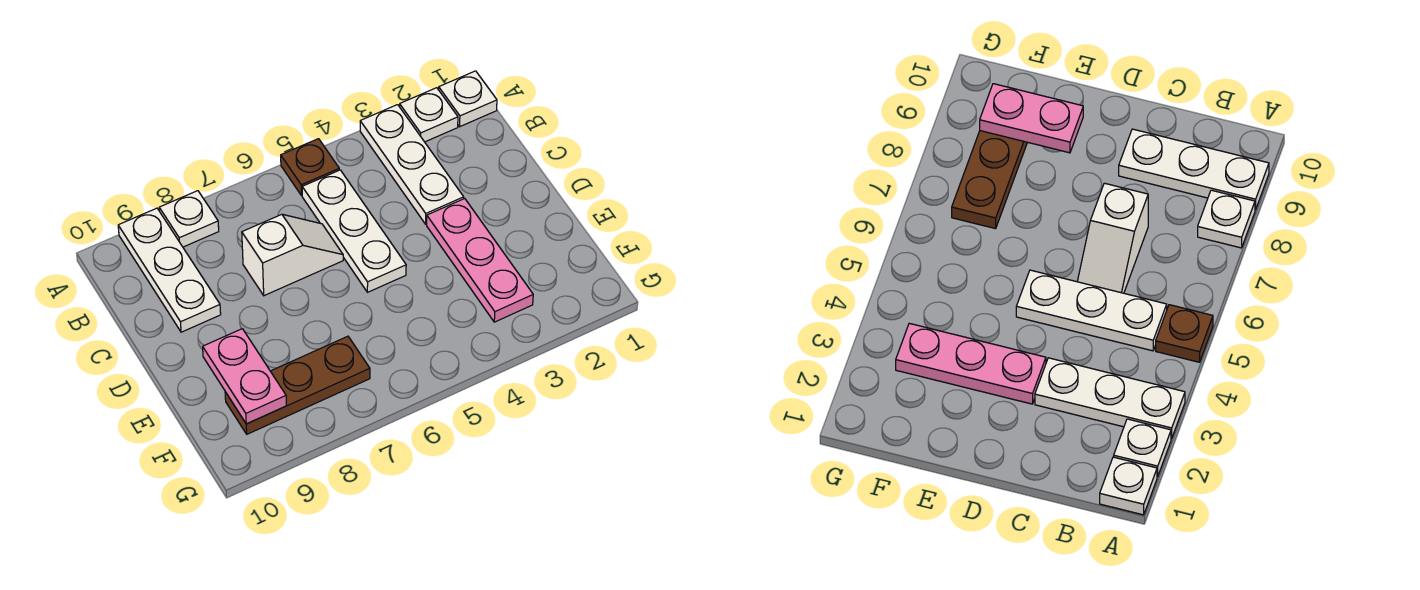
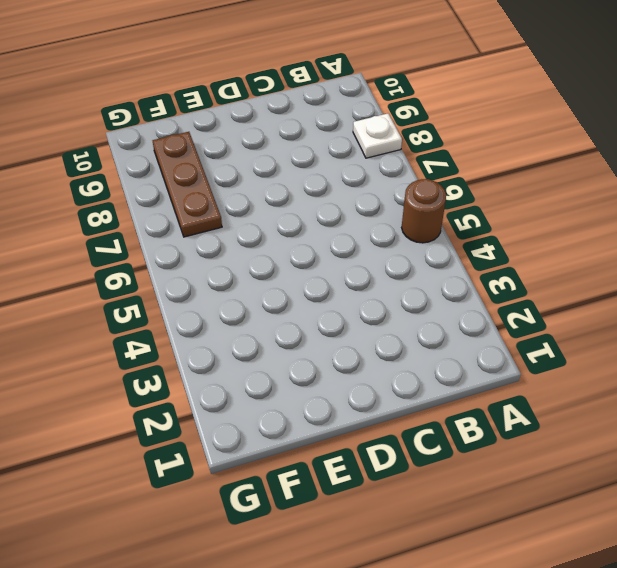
brown 1x1 round brick [402,179,446,243] -> brown 1x1 plate [281,139,339,195]
none -> white 1x1 plate [439,71,497,127]
none -> white 1x1 plate [400,88,458,142]

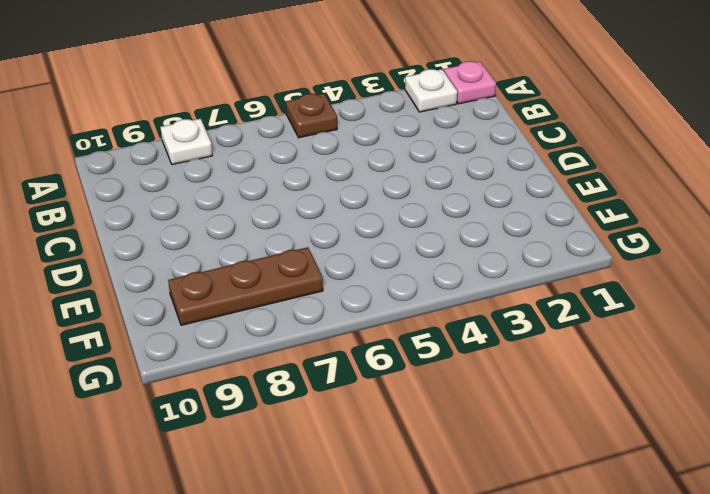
pink 1x1 plate [444,61,496,104] -> white 1x1 plate [439,71,497,127]
none -> white 1x3 plate [360,105,464,224]
none -> white 1x3 plate [118,208,221,332]

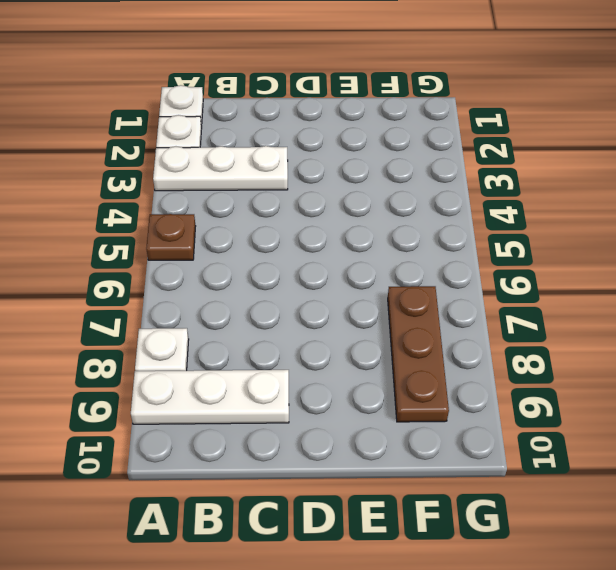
none -> white 1x3 plate [302,170,406,292]
none -> white 1x2 slope [242,214,343,296]

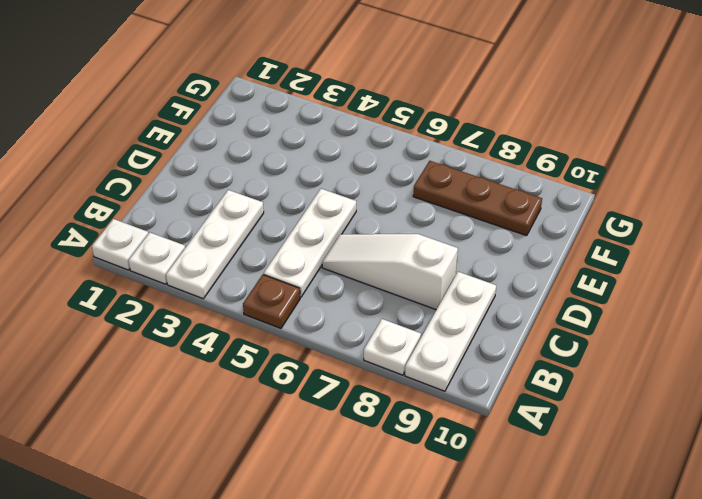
white 1x3 slope [322,234,458,310] -> white 1x2 slope [242,214,343,296]
none -> pink 1x3 plate [427,199,533,322]
none -> pink 1x2 plate [203,329,286,424]

